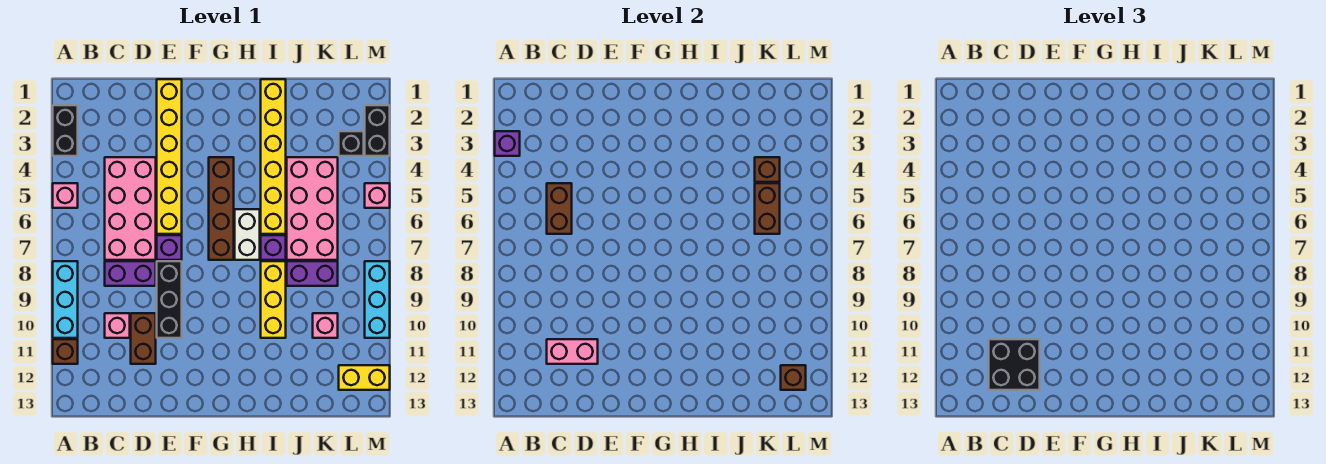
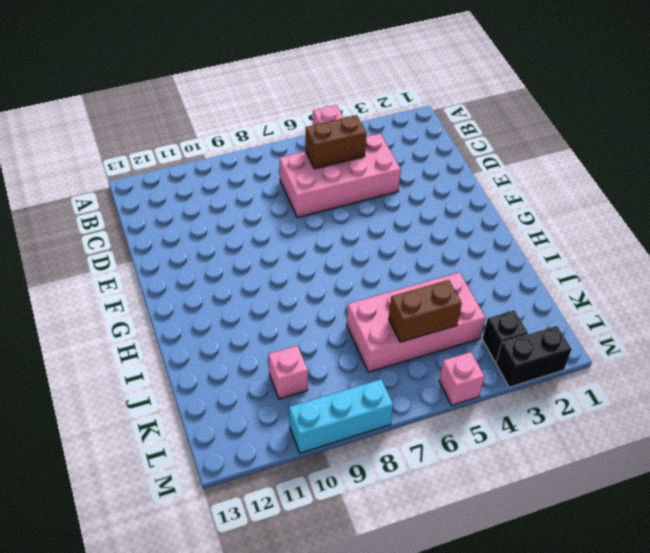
none -> black 1x2 brick [53,105,78,156]
none -> cyan 1x3 brick [53,261,78,338]
none -> brown 1x1 brick [53,339,78,364]
none -> purple 1x2 brick [105,261,156,286]

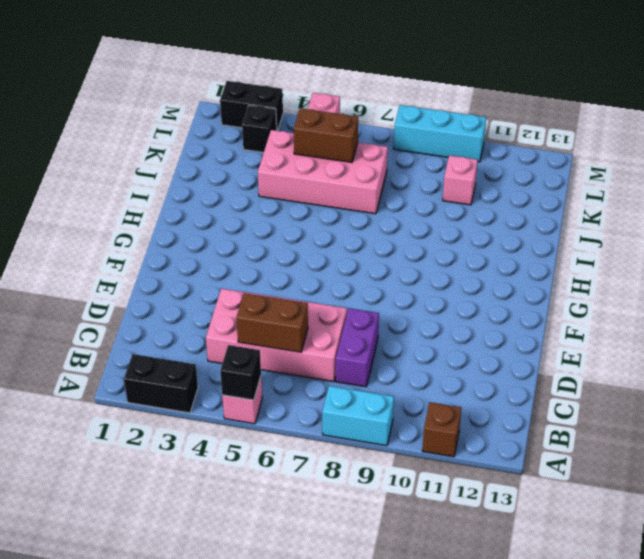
black 1x1 brick [220,345,261,400] -> none
cyan 1x2 brick [322,386,394,446] -> cyan 1x3 brick [53,261,78,338]
none -> pink 1x1 brick [105,313,130,338]
none -> brown 1x2 brick [131,313,156,364]
none -> yellow 1x6 brick [157,79,182,234]
none -> purple 1x1 brick [157,235,182,260]

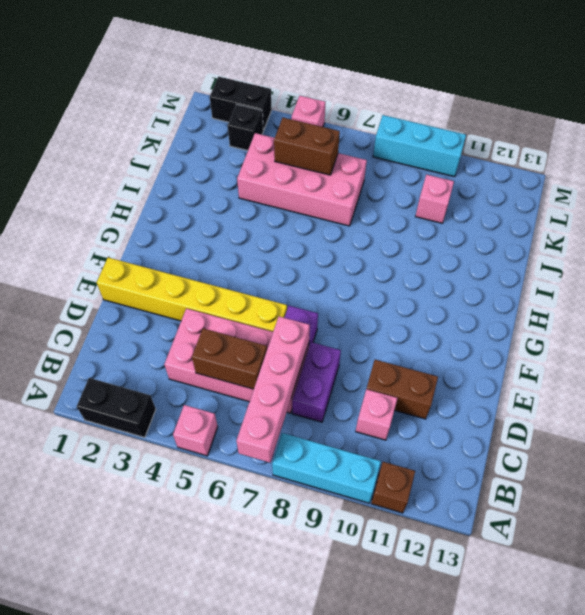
pink 1x4 brick [237,316,310,463] -> none
none -> black 1x3 brick [157,261,182,338]
none -> brown 1x4 brick [209,157,234,260]
none -> white 1x2 brick [235,209,260,260]
none -> yellow 1x6 brick [261,79,286,234]

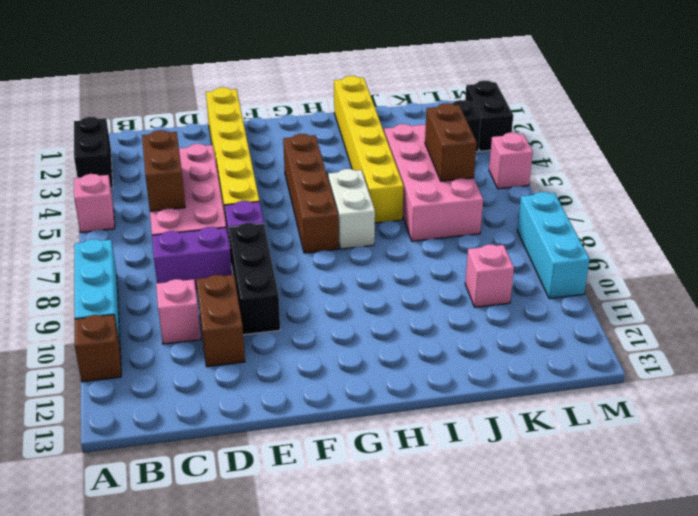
none -> purple 1x1 brick [261,235,286,260]
none -> yellow 1x3 brick [261,261,286,338]
none -> purple 1x2 brick [287,261,338,286]
none -> yellow 1x2 brick [339,365,390,390]

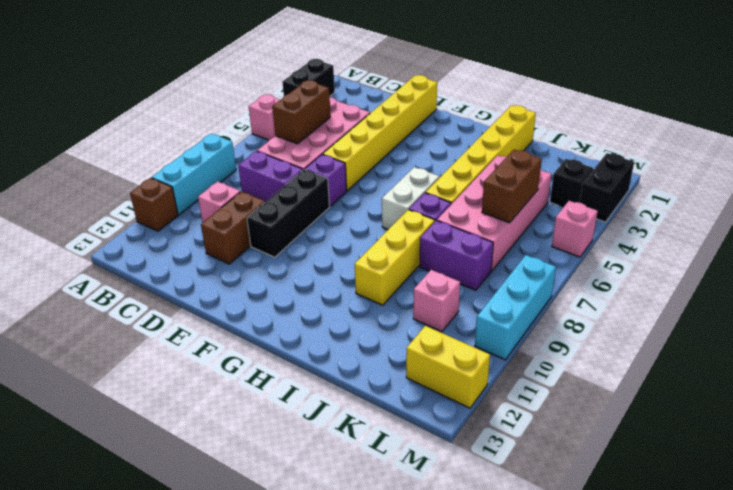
none -> brown 1x4 brick [209,157,234,260]
none -> purple 1x1 brick [495,131,520,156]
none -> pink 1x2 brick [547,339,598,364]
none -> brown 1x1 brick [755,157,780,182]

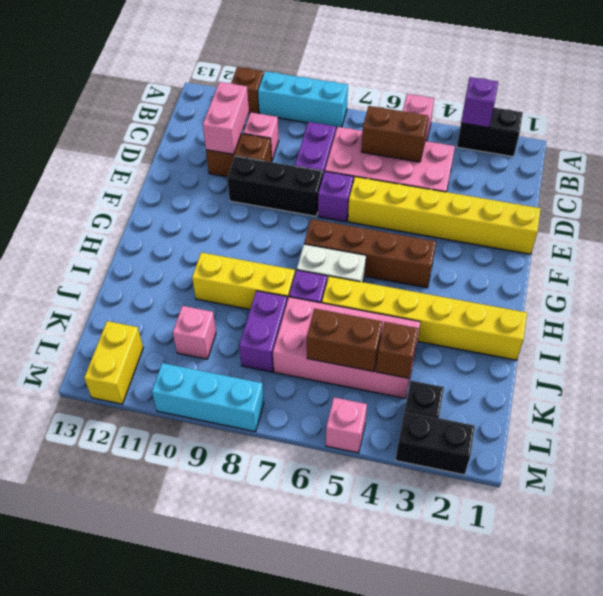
none -> brown 1x1 brick [781,365,806,390]
none -> black 2x2 brick [989,339,1040,390]

